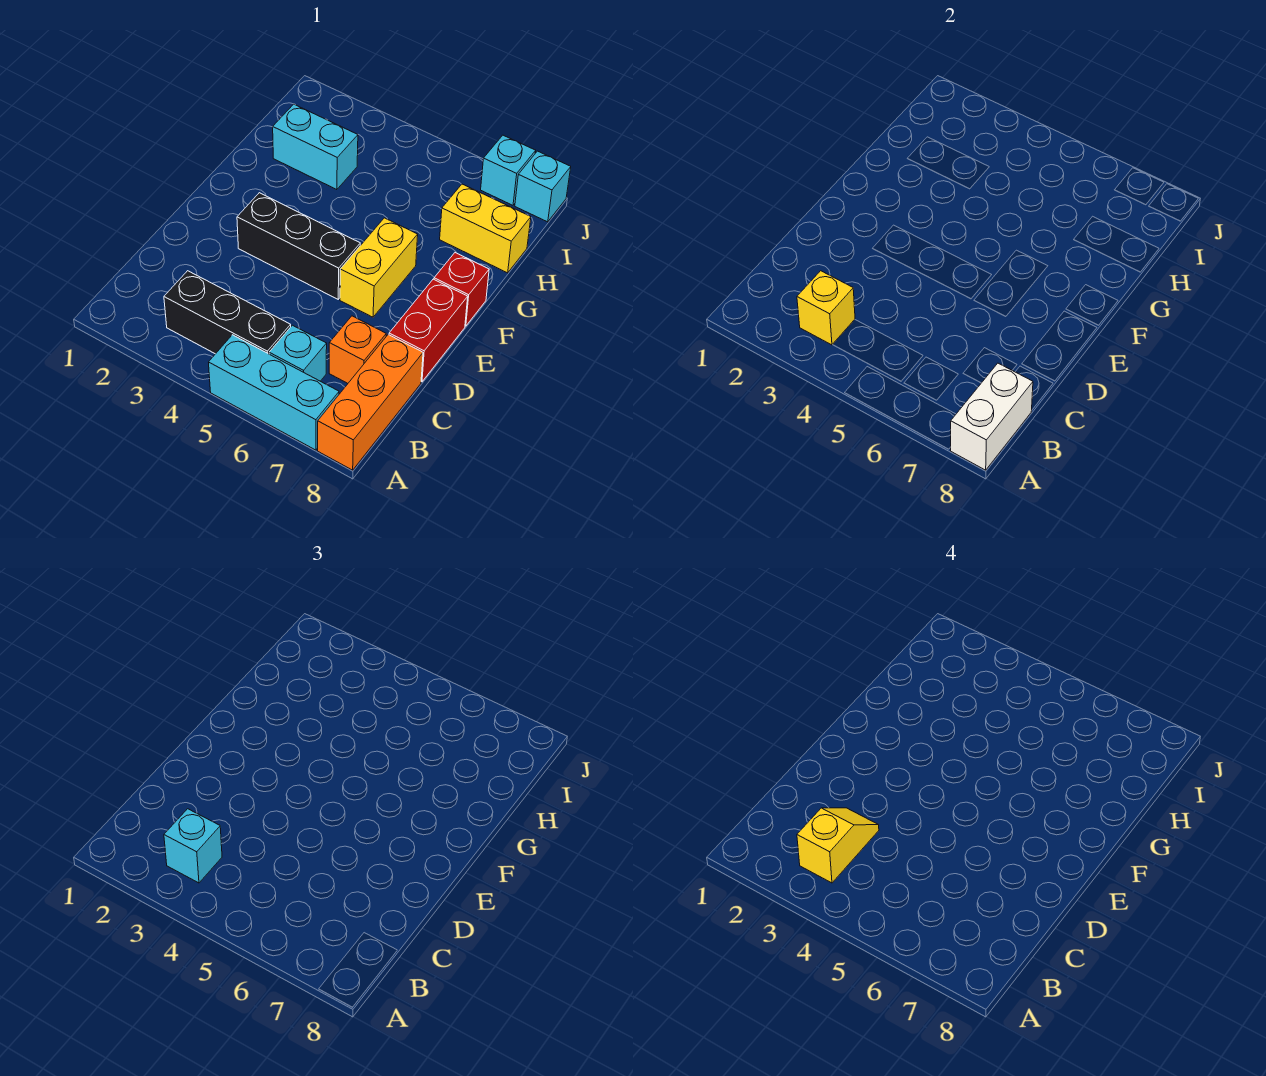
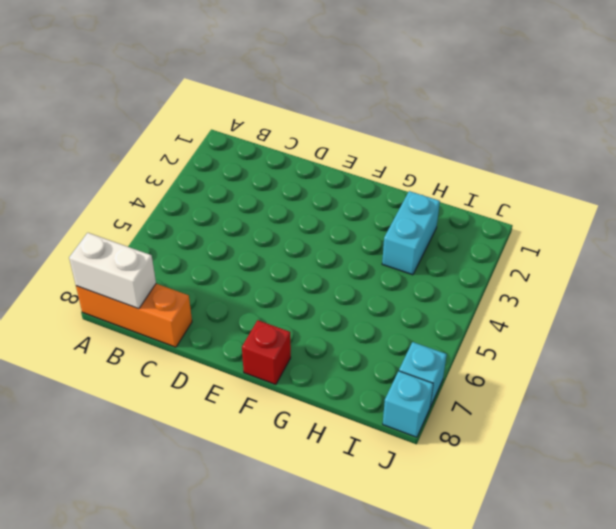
none -> cyan 1x3 brick [209,335,339,450]
none -> black 1x3 brick [164,271,291,354]
none -> cyan 1x1 brick [269,325,327,381]

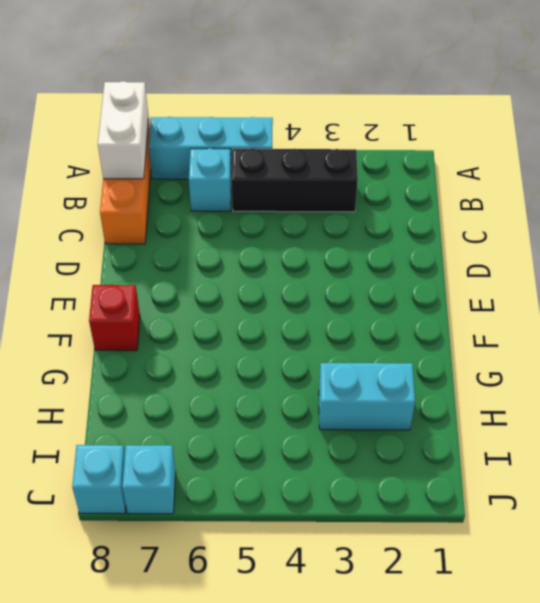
none -> orange 1x1 brick [329,316,386,383]
none -> red 1x2 brick [389,279,468,382]
none -> black 1x3 brick [237,193,360,299]

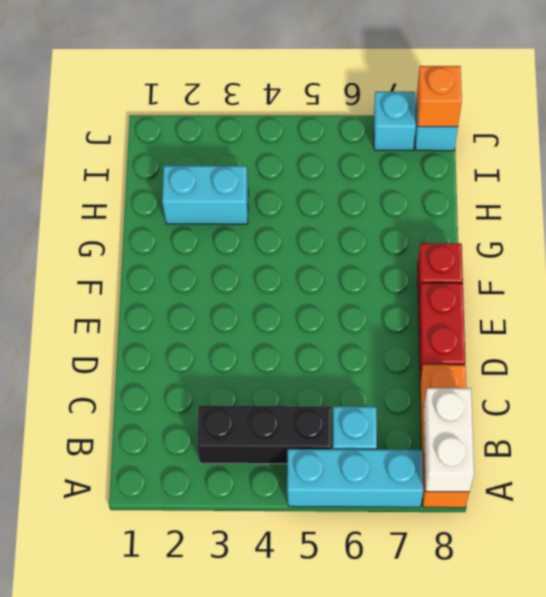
orange 1x1 brick [417,66,462,127] -> orange 1x1 brick moved to [329,316,386,383]
none -> black 1x3 brick [237,193,360,299]
none -> yellow 1x2 brick [340,218,418,317]
none -> yellow 1x2 brick [440,184,531,273]

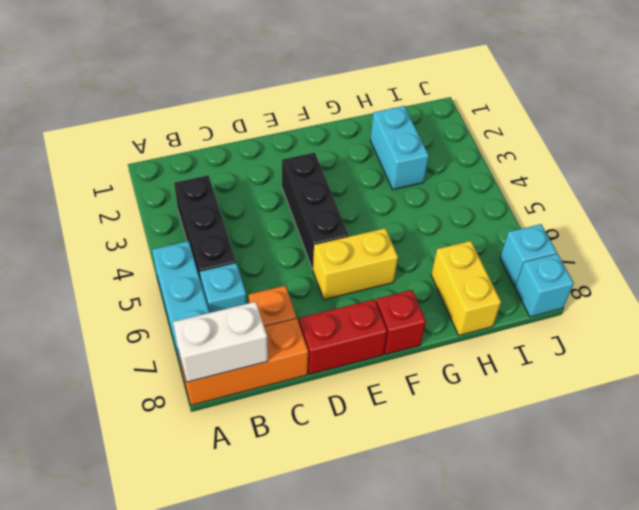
none -> yellow 1x1 brick [797,271,855,345]
none -> cyan 1x1 brick [164,809,222,883]
none -> yellow 1x2 slope [797,808,879,883]

